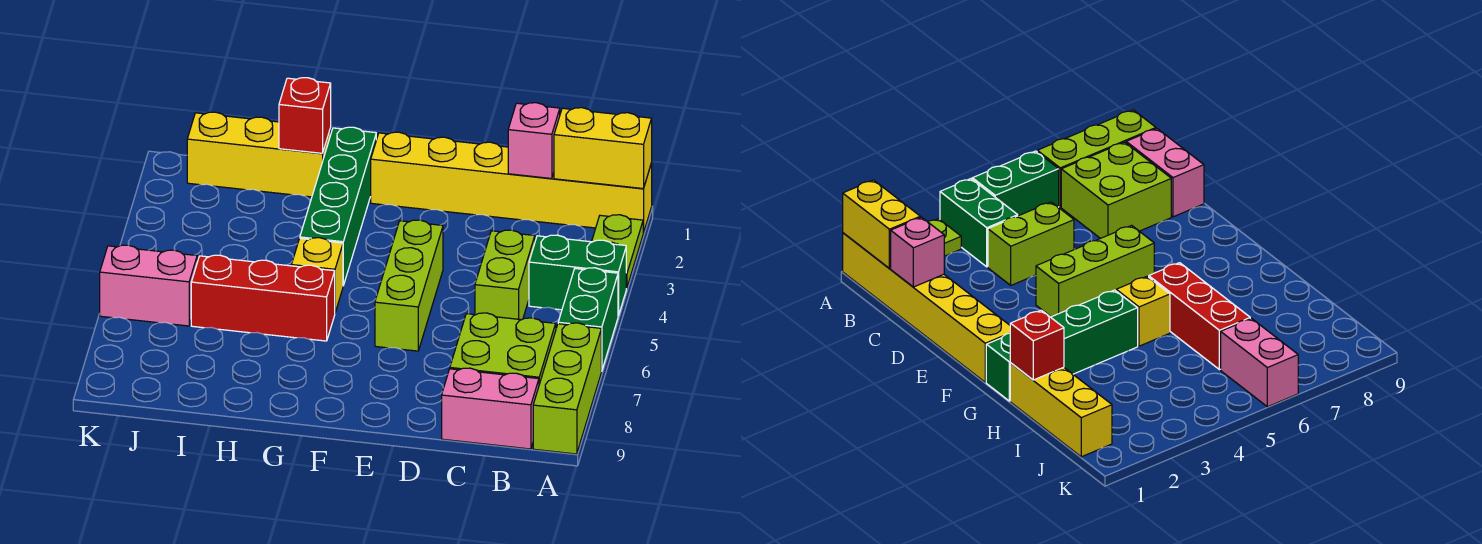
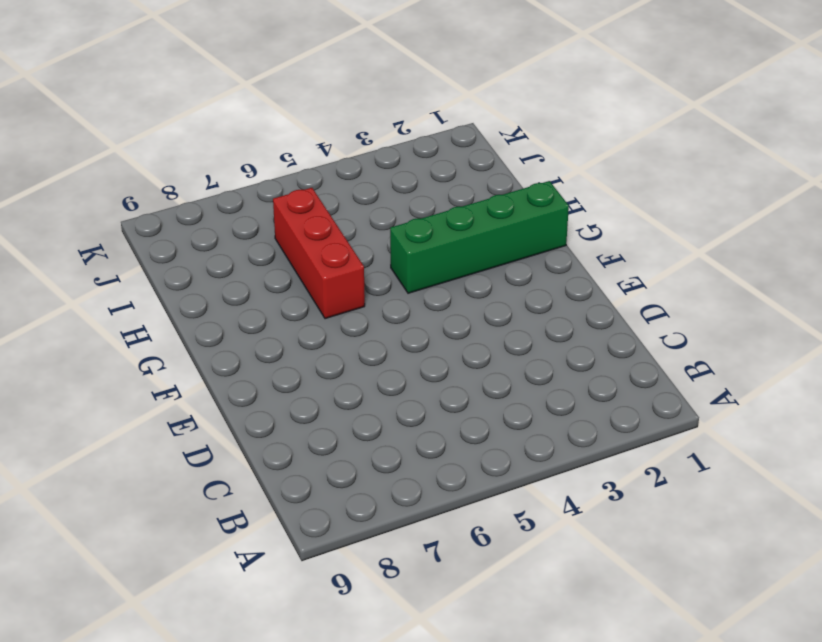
none -> yellow 1x6 brick [371,132,652,233]
none -> lime 1x2 plate [592,215,643,288]
none -> green 1x2 brick [529,235,626,316]

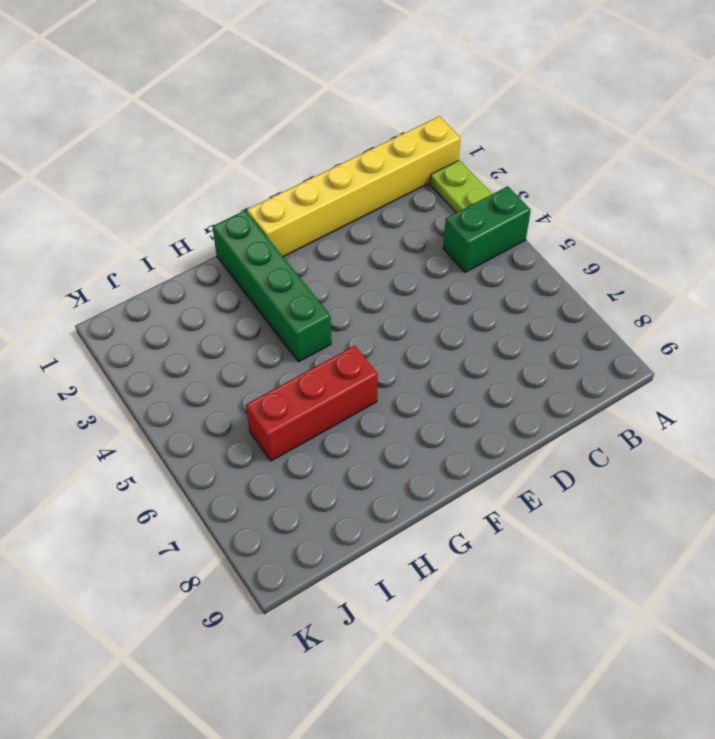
none -> green 1x2 brick [558,268,618,371]
none -> lime 1x3 brick [533,323,601,454]
none -> lime 2x2 brick [450,313,556,384]

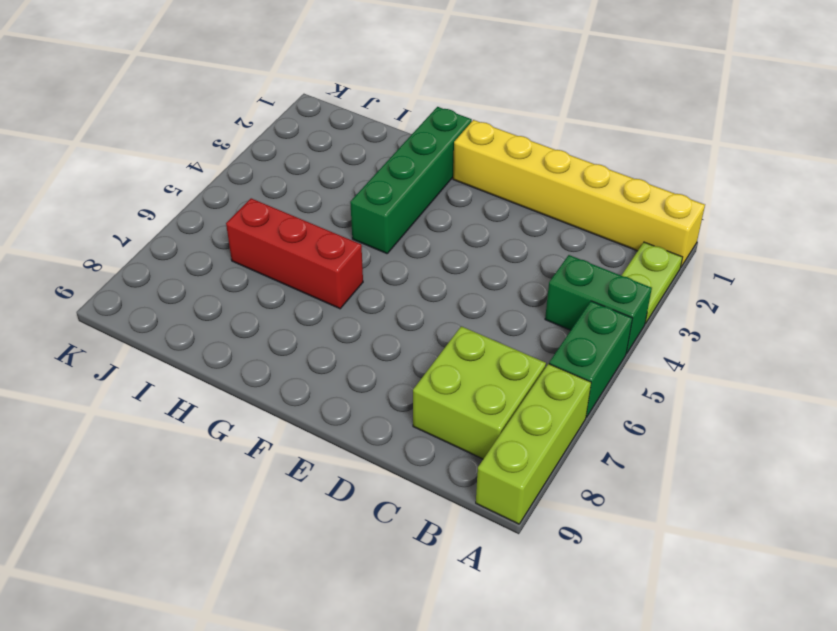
none -> pink 1x2 brick [442,368,539,449]
none -> lime 1x2 brick [475,230,535,320]
none -> lime 1x3 brick [375,220,443,351]

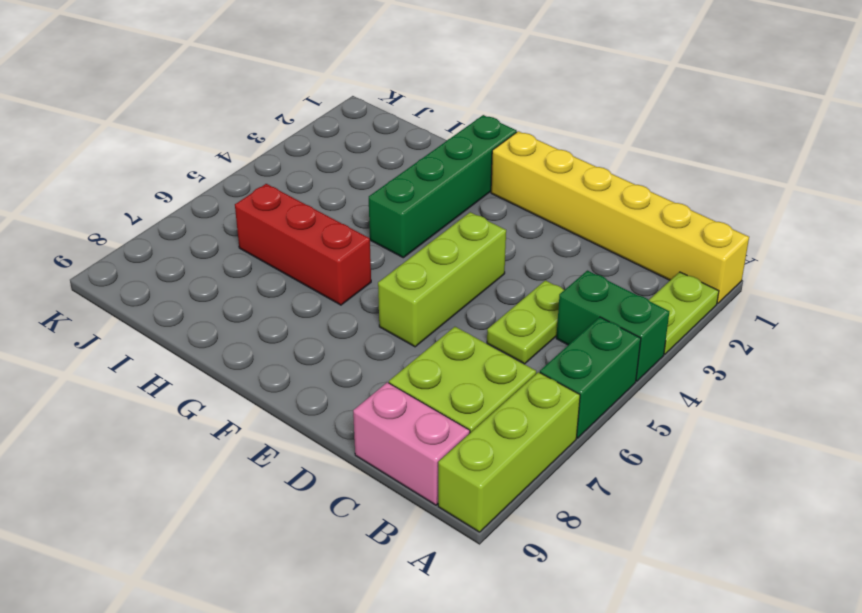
lime 1x2 plate [487,280,564,364] -> lime 1x2 brick [475,230,535,320]
none -> yellow 1x1 brick [291,238,343,312]
none -> yellow 1x3 brick [187,112,331,197]
none -> pink 1x2 brick [100,245,197,326]

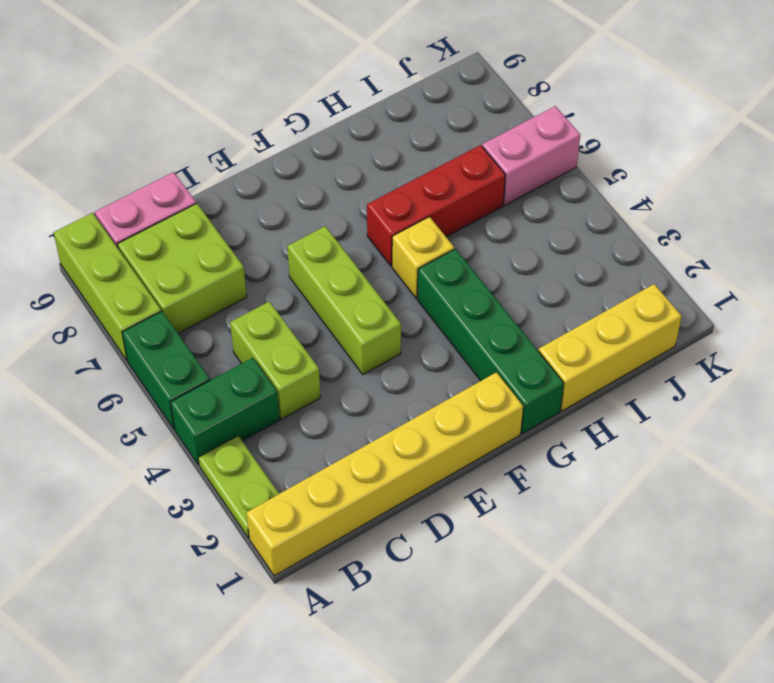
none -> yellow 1x2 brick [554,108,652,189]
none -> pink 1x1 brick [508,103,560,179]
none -> red 1x1 brick [279,78,331,153]

